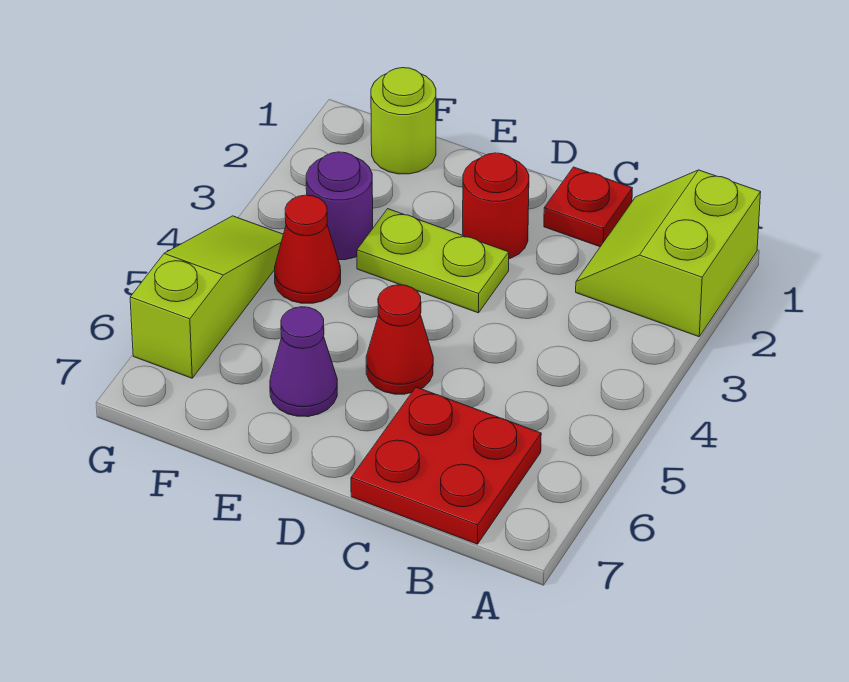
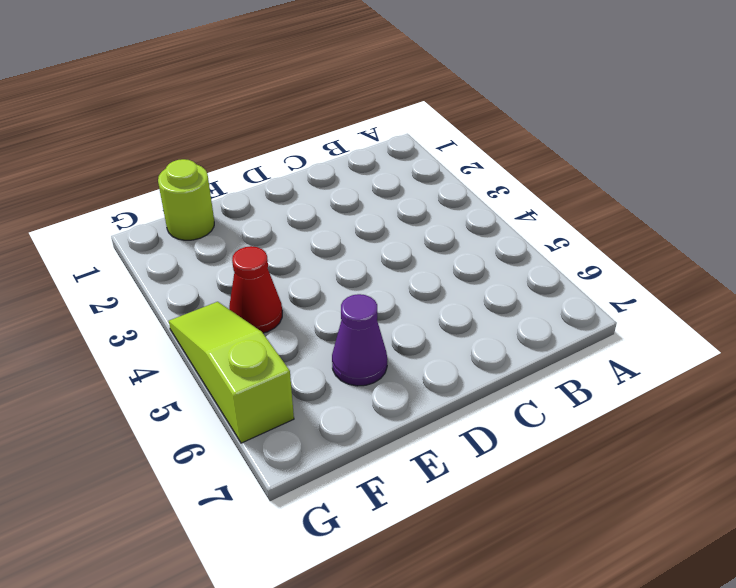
none -> lime 2x2 slope [576,170,761,337]
none -> red 2x2 plate [351,387,541,544]

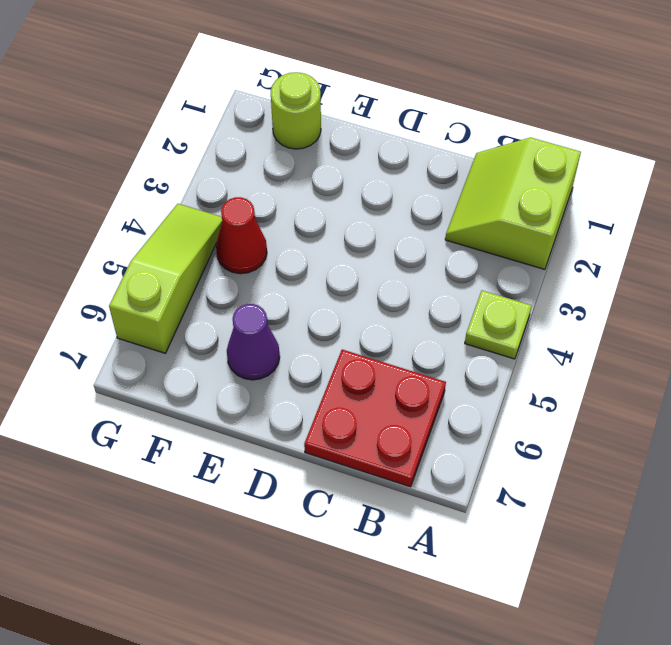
lime 1x1 plate [465,291,531,359] -> none
none -> red 1x1 plate [544,167,632,247]
none -> red 1x1 round brick [463,153,529,259]

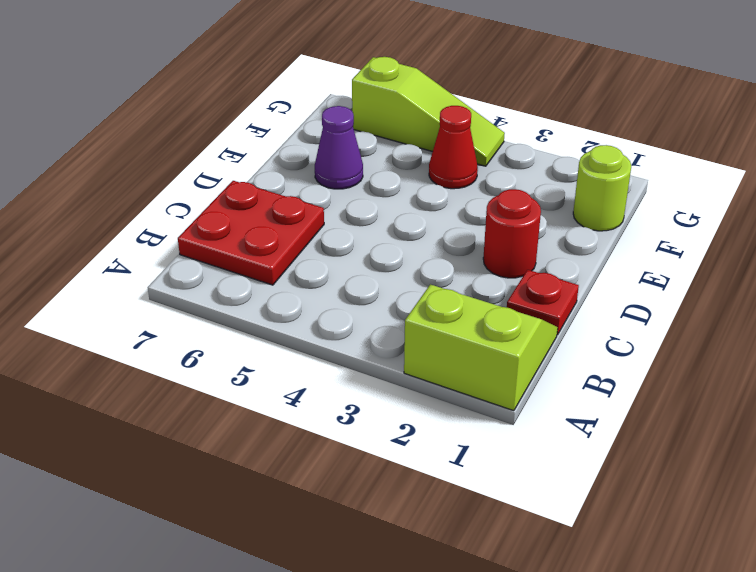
none -> lime 1x2 plate [357,209,509,313]
none -> red 1x1 cone [366,285,433,394]

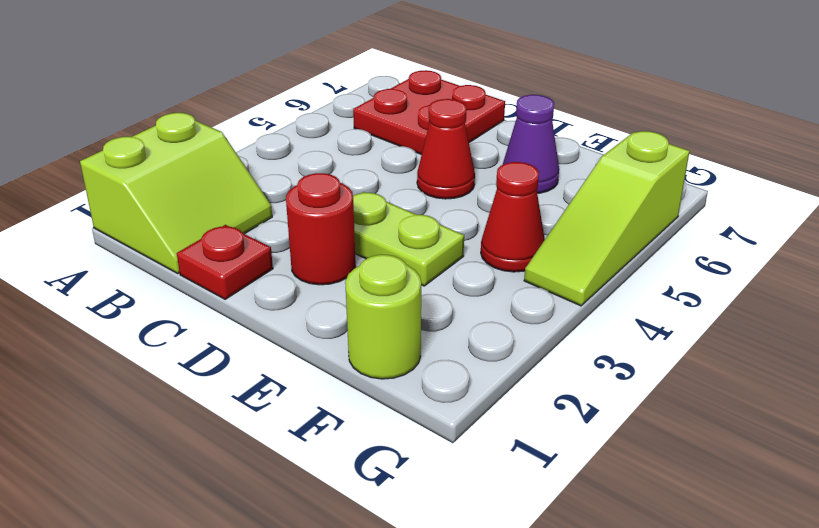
none -> purple 1x1 round brick [306,152,373,260]

